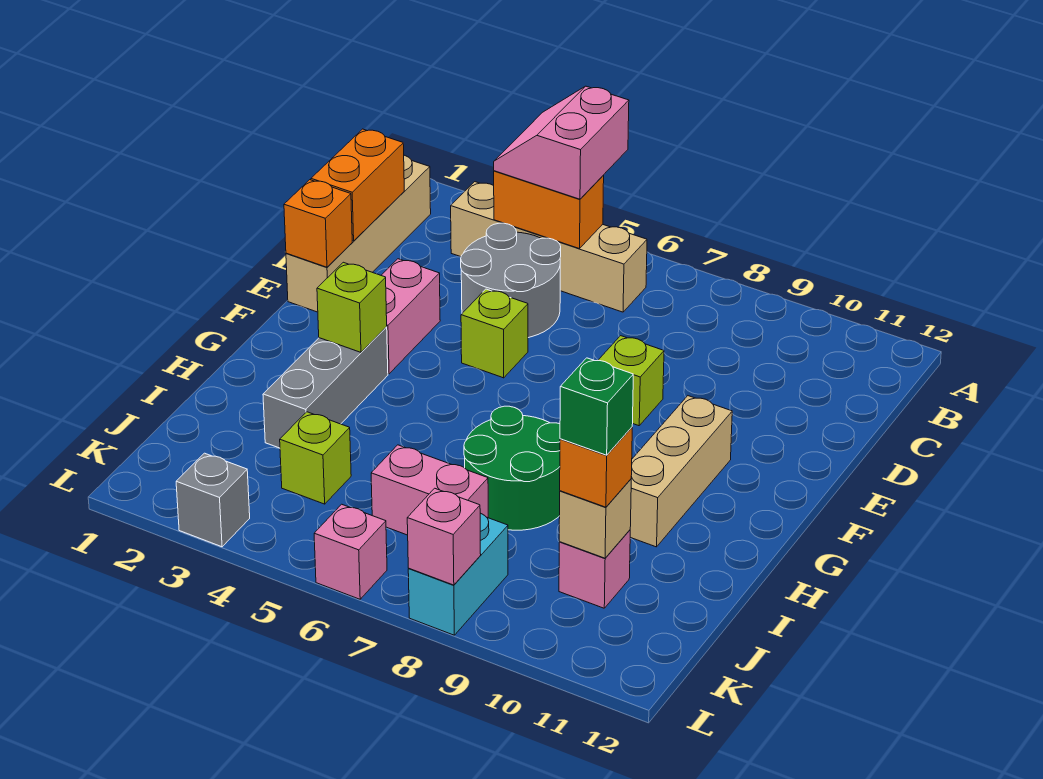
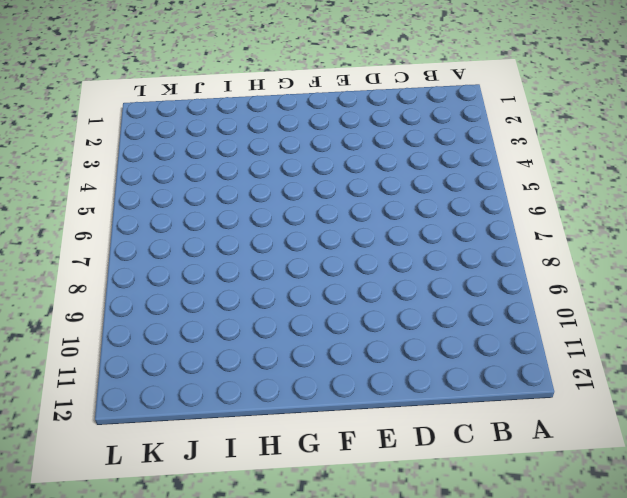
none -> tan 1x4 brick [286,155,431,312]
none -> tan 1x4 brick [451,182,647,312]
none -> grey 2x2 round brick [461,223,561,338]

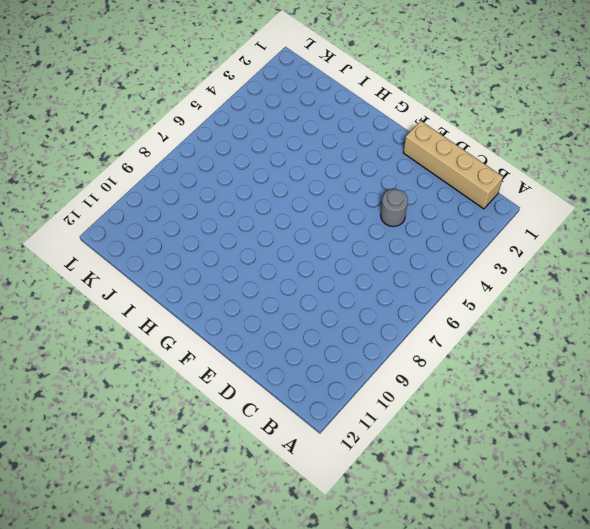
grey 1x1 round brick [381,189,408,226] -> grey 2x2 round brick [461,223,561,338]
none -> tan 1x4 brick [451,182,647,312]
none -> pink 1x2 brick [381,259,440,374]
none -> lime 1x1 brick [461,289,528,378]

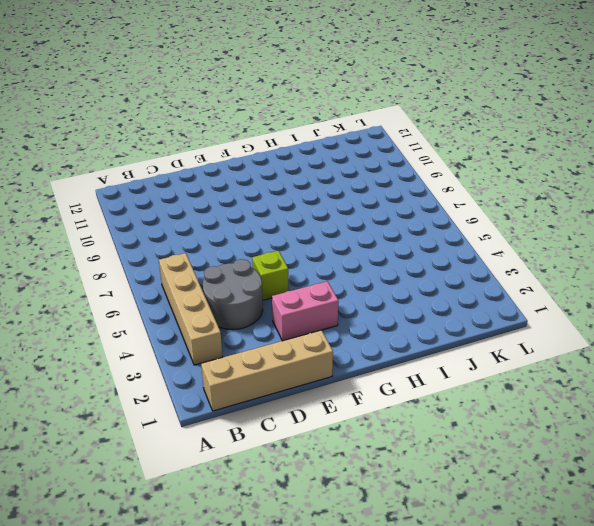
none -> lime 1x1 brick [598,336,664,426]
none -> tan 1x3 brick [630,396,732,547]
none -> grey 1x3 brick [263,327,388,448]

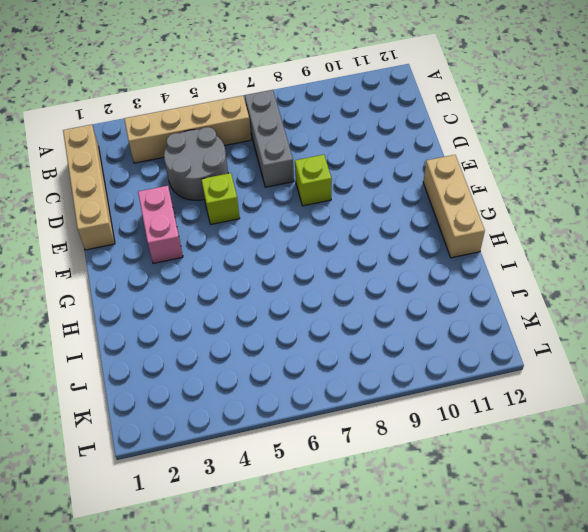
grey 1x3 brick [245,90,294,187] -> grey 1x3 brick moved to [263,327,388,448]
tan 1x3 brick [423,155,485,258] -> tan 1x3 brick moved to [630,396,732,547]
none -> green 2x2 round brick [464,406,560,530]
none -> lime 1x1 brick [280,412,351,504]
none -> pink 1x2 brick [371,445,488,535]

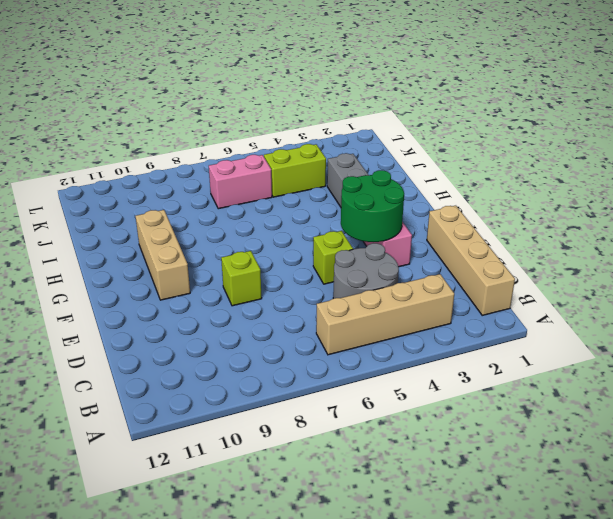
green 2x2 round brick [341,170,404,242] -> green 2x2 round brick moved to [464,406,560,530]
lime 1x2 brick [264,144,326,197] -> lime 1x1 brick [280,412,351,504]
none -> pink 1x1 brick [559,530,630,608]
none -> cyan 1x2 brick [408,513,508,635]
none -> grey 1x1 brick [176,453,250,547]

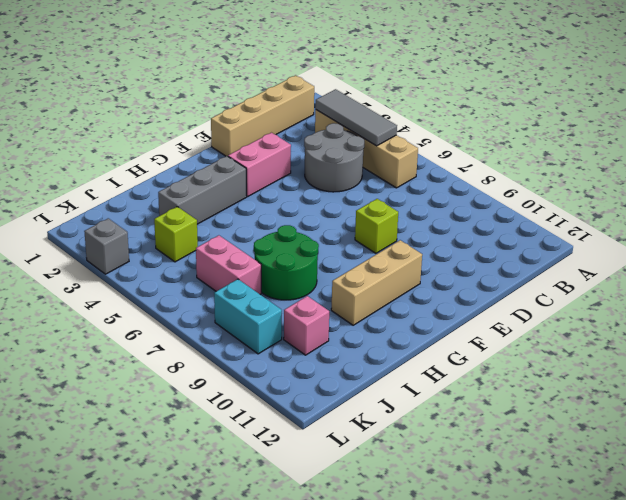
grey 1x3 tile [315,89,397,146] -> orange 1x2 brick [494,171,604,249]
cyan 1x2 brick [214,279,282,354] -> cyan 1x2 brick turned to [408,513,508,635]
none -> lime 1x1 brick [461,289,528,378]
none -> pink 1x1 brick [314,504,387,599]
none -> orange 1x2 brick [311,129,404,241]

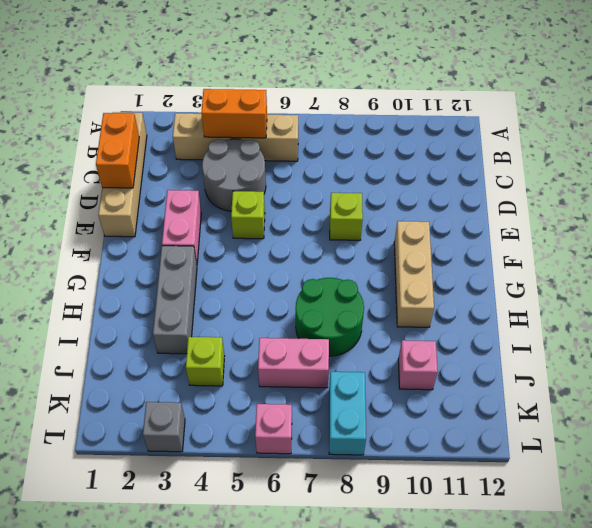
none -> orange 1x1 brick [284,180,352,267]
none -> lime 1x1 brick [317,262,387,352]
none -> tan 1x1 brick [559,479,631,558]

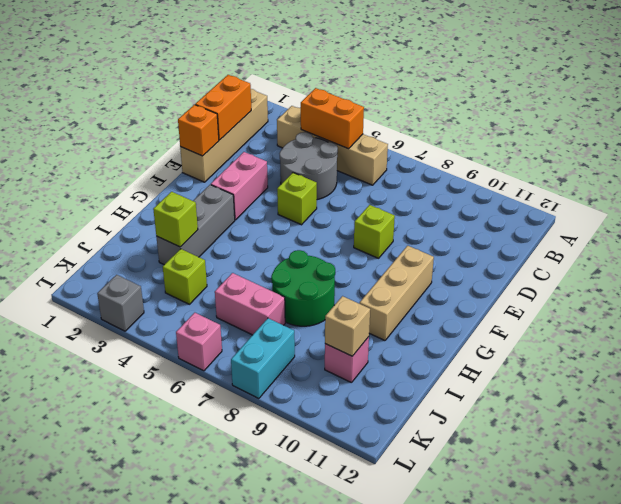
lime 1x1 brick [153,192,198,247] -> lime 1x1 brick moved to [317,262,387,352]
none -> pink 1x1 brick [407,488,481,585]
none -> pink 2x2 slope [494,86,629,199]
none -> orange 1x1 brick [560,427,632,507]

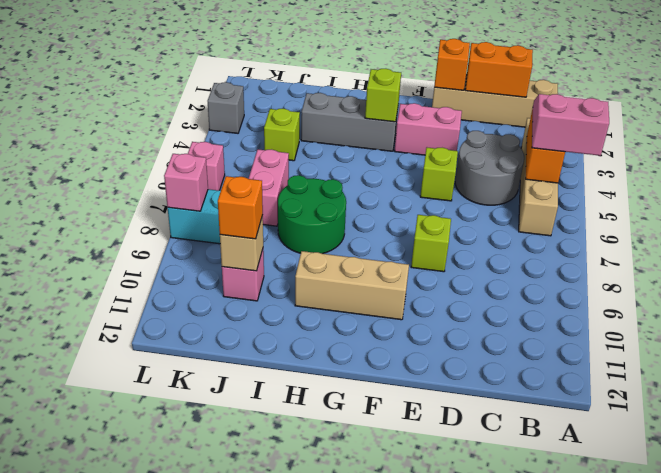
none -> green 1x1 brick [560,358,633,455]

